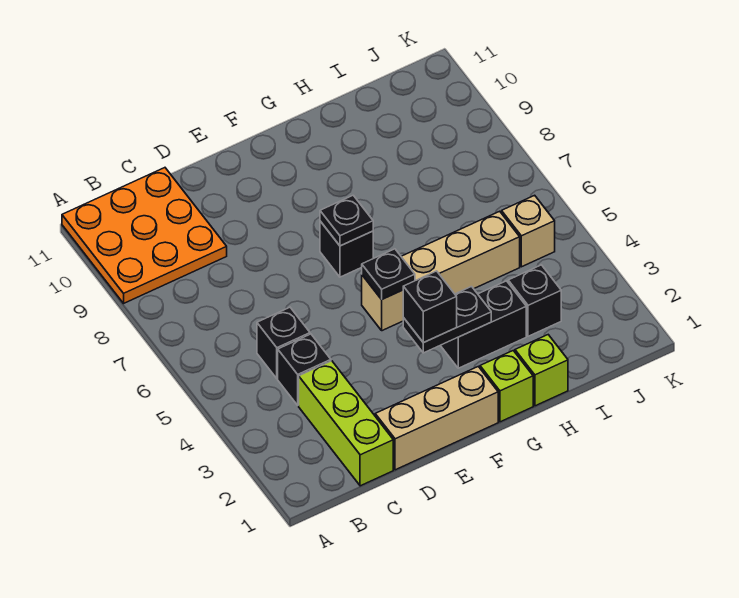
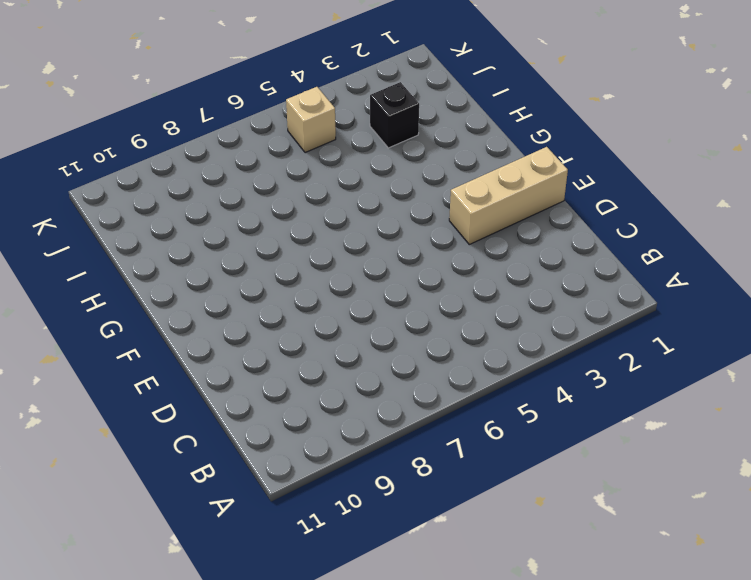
tan 1x3 brick [449,147,568,244] -> tan 1x3 brick turned to [375,367,498,470]
none -> orange 3x3 plate [62,168,227,303]
none -> lime 1x3 brick [299,361,393,486]
none -> black 1x1 brick [278,334,331,405]

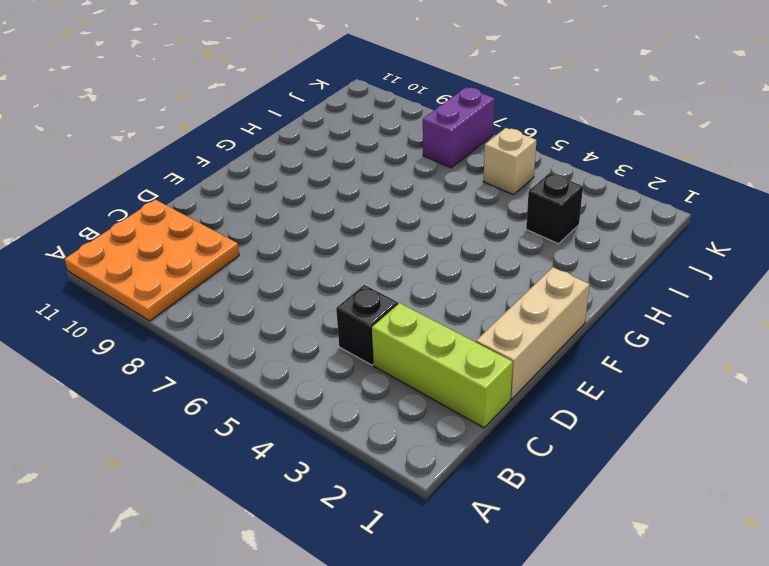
purple 1x2 brick [423,87,495,168] -> none
none -> black 1x1 brick [257,307,310,379]
none -> tan 1x4 brick [362,211,520,331]
none -> black 1x1 brick [320,221,373,277]

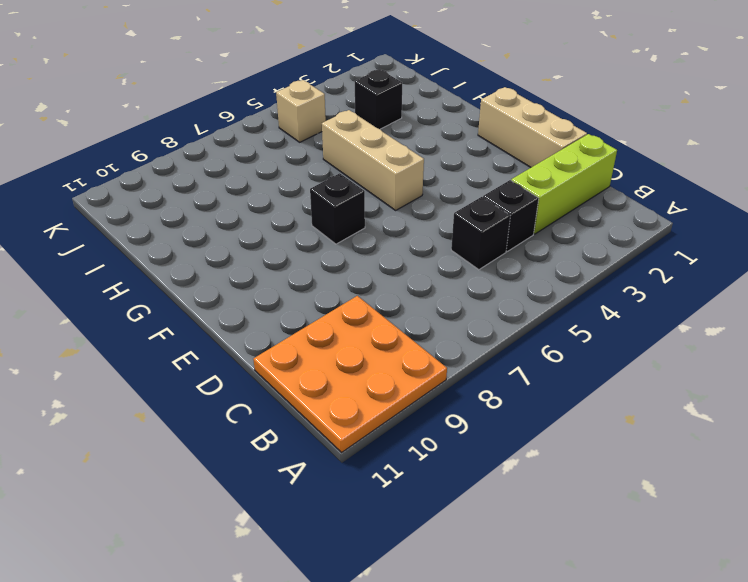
tan 1x3 brick [322,110,424,210] -> tan 1x4 brick [362,211,520,331]
none -> lime 1x1 brick [480,351,533,422]
none -> black 1x2 brick [440,281,526,368]
none -> lime 1x1 brick [515,335,568,406]

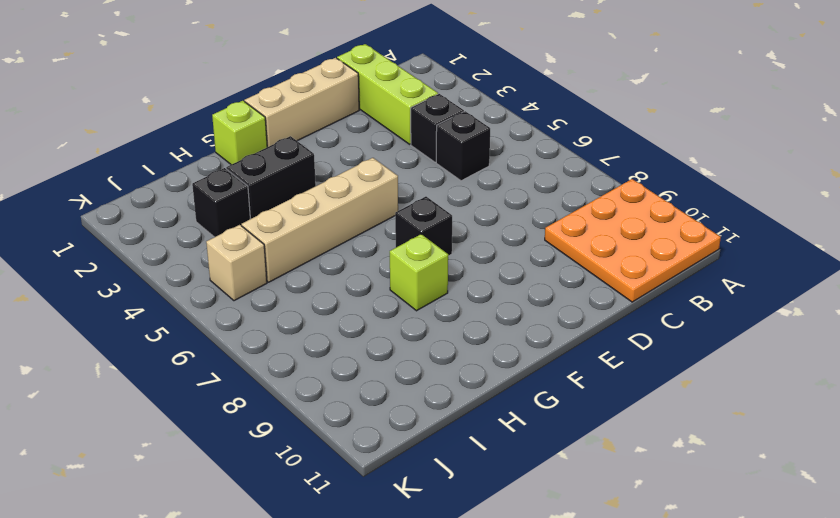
lime 1x1 brick [390,234,448,311] -> lime 1x1 brick moved to [515,335,568,406]
none -> black 1x2 plate [403,287,491,353]
none -> black 1x1 plate [362,249,415,299]
none -> black 1x1 plate [320,195,373,246]

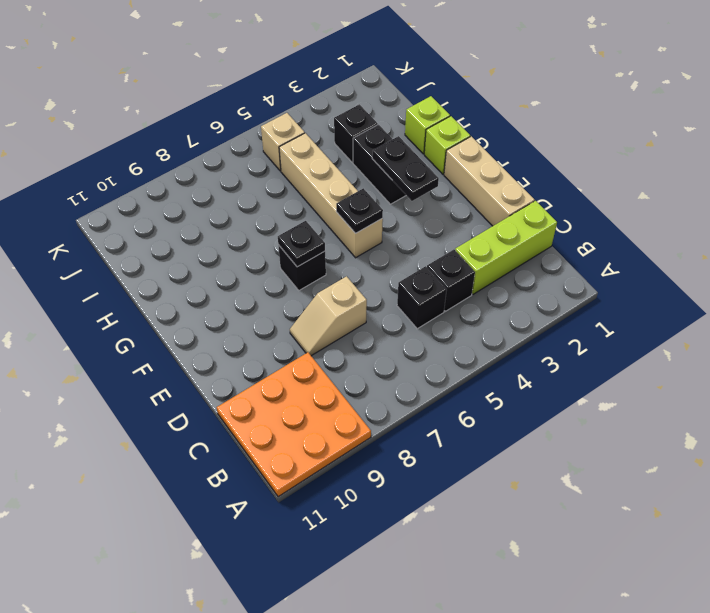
tan 1x2 slope [290,276,367,356] -> none
none -> black 1x1 brick [403,271,457,343]

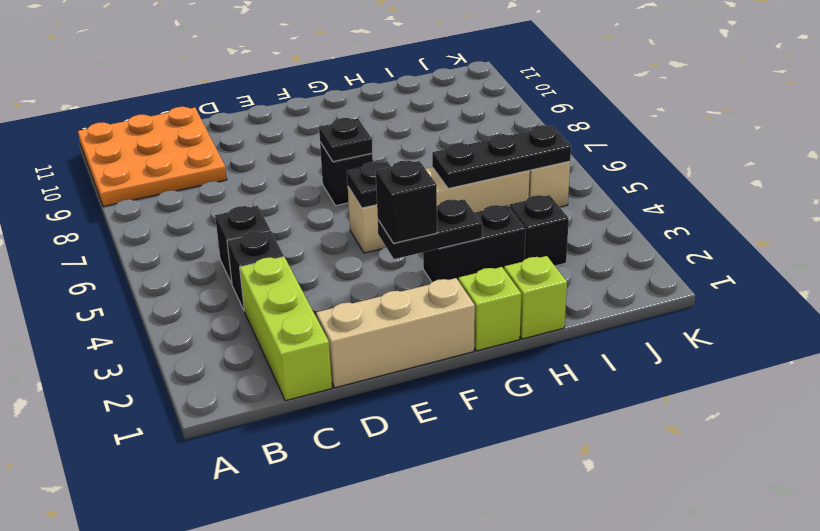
black 1x3 plate [432,125,571,188] -> none

